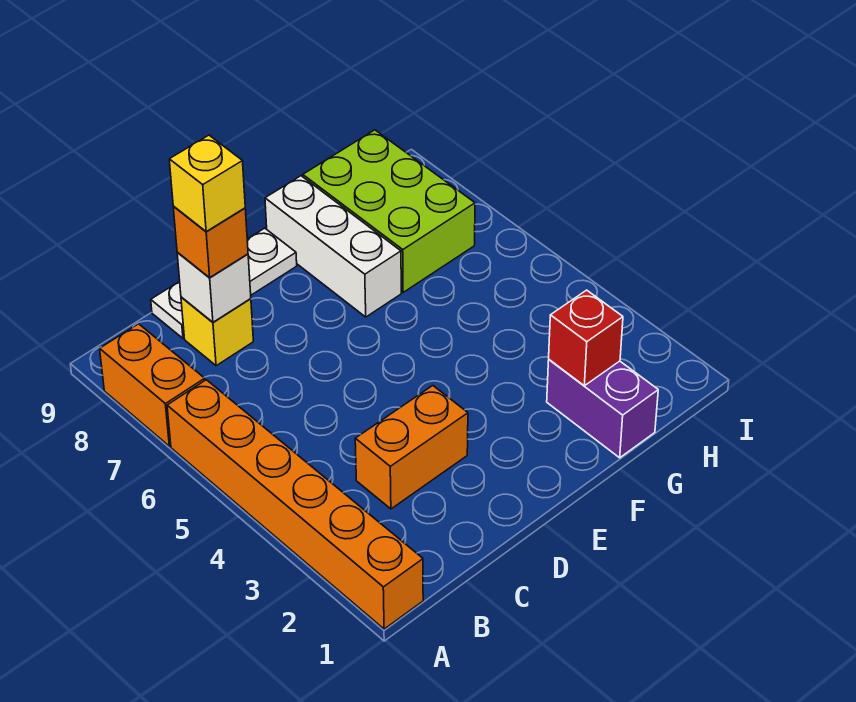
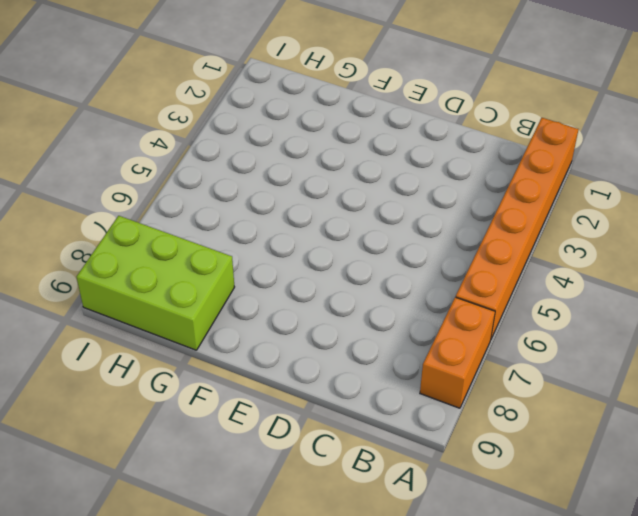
lime 2x3 brick [77,216,234,350] -> lime 2x3 brick turned to [303,130,475,292]
none -> orange 1x2 brick [355,386,468,509]
none -> yellow 1x1 brick [181,297,253,366]
none -> white 1x3 plate [151,228,297,338]

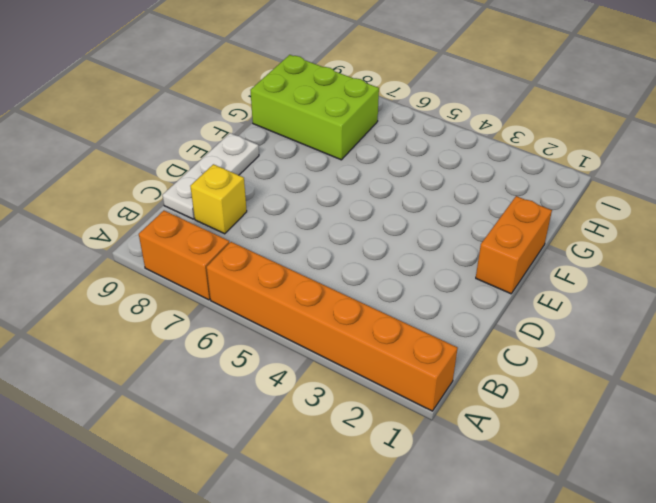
orange 1x2 brick [476,196,552,294] -> orange 1x2 brick moved to [355,386,468,509]
none -> white 1x3 brick [265,176,401,317]
none -> purple 1x2 brick [547,360,658,458]
none -> white 1x1 brick [177,252,251,322]

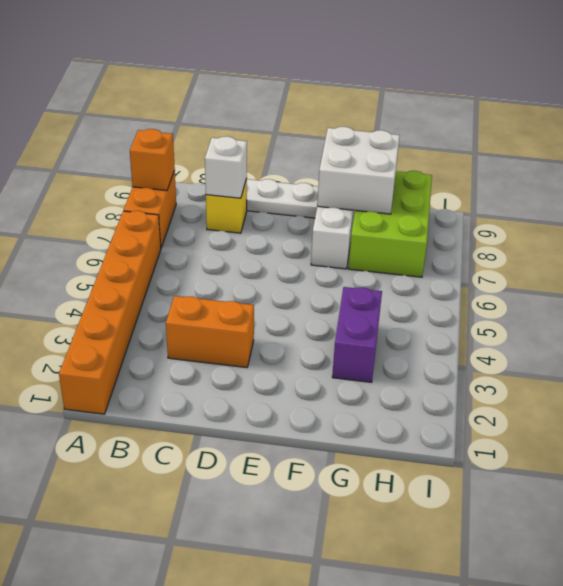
orange 1x1 brick [130,129,175,190] -> orange 1x1 brick moved to [173,207,248,277]
white 2x2 brick [317,127,400,214] -> none
purple 1x2 brick [332,287,382,382] -> purple 1x2 brick moved to [547,360,658,458]
none -> red 1x1 brick [549,290,623,386]
none -> yellow 1x1 brick [169,135,245,231]

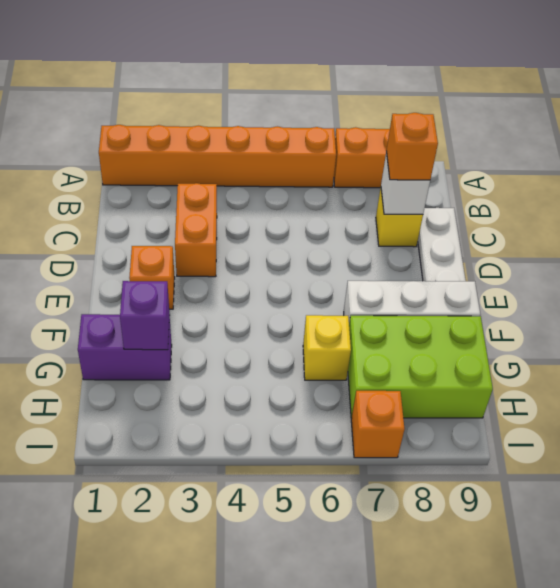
orange 1x1 brick [129,246,175,309] -> none
purple 1x1 brick [120,281,170,350] -> red 1x1 brick [549,290,623,386]
yellow 1x1 brick [303,315,351,380] -> yellow 1x1 brick moved to [169,135,245,231]
orange 1x1 brick [351,391,405,458] -> none

